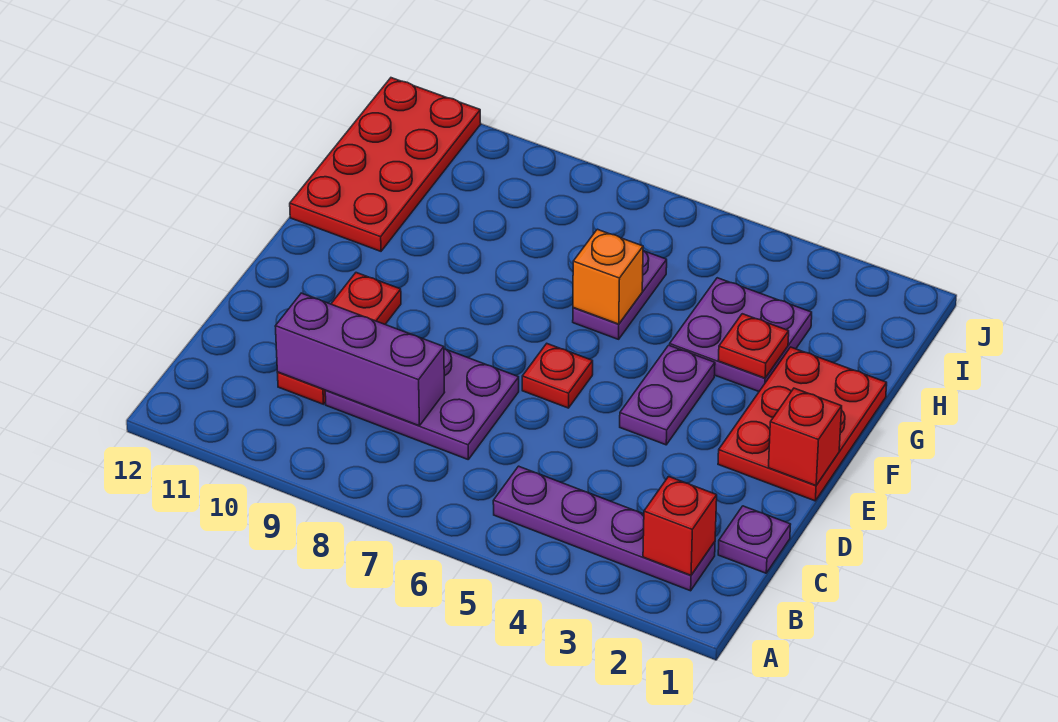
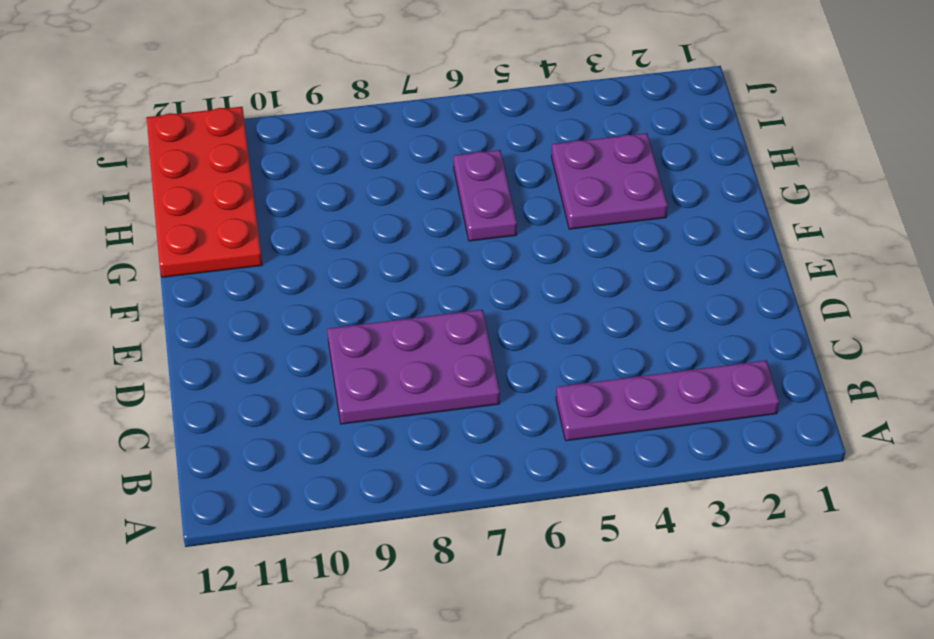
none -> purple 1x1 plate [718,506,791,573]
none -> red 1x3 plate [277,273,401,404]
none -> red 2x3 plate [718,347,887,501]

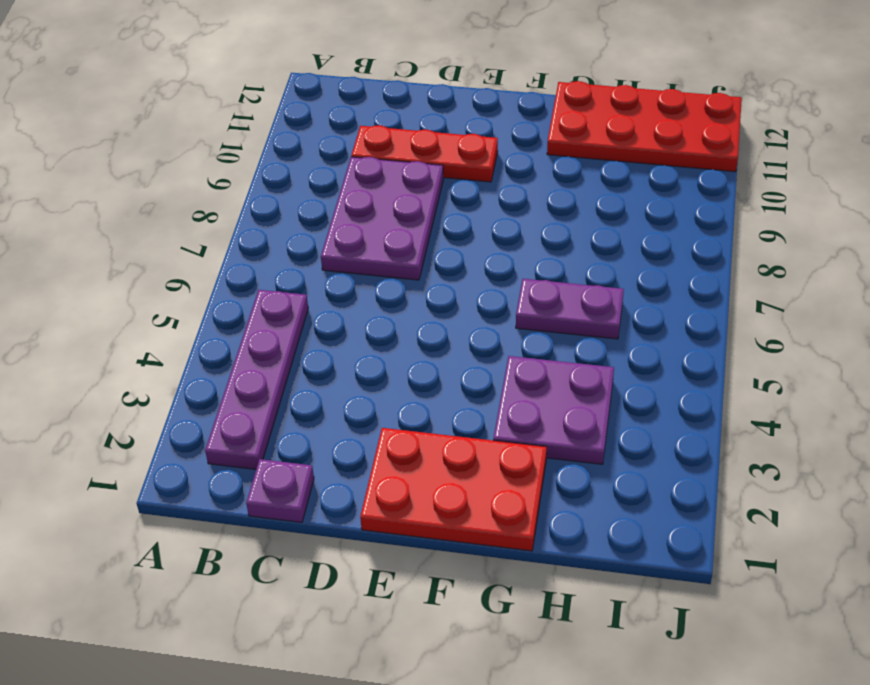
none -> purple 1x2 plate [620,345,715,445]
none -> red 1x1 plate [522,344,593,408]
none -> red 1x1 brick [643,477,717,575]

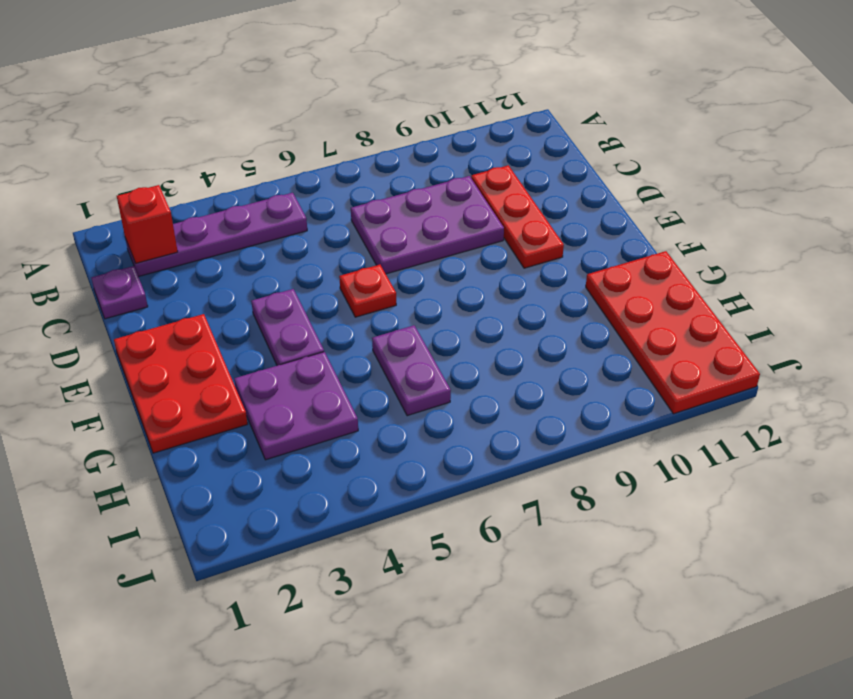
none -> purple 1x3 brick [275,293,445,426]
none -> red 1x1 brick [768,388,842,485]
none -> red 1x1 plate [718,314,789,378]

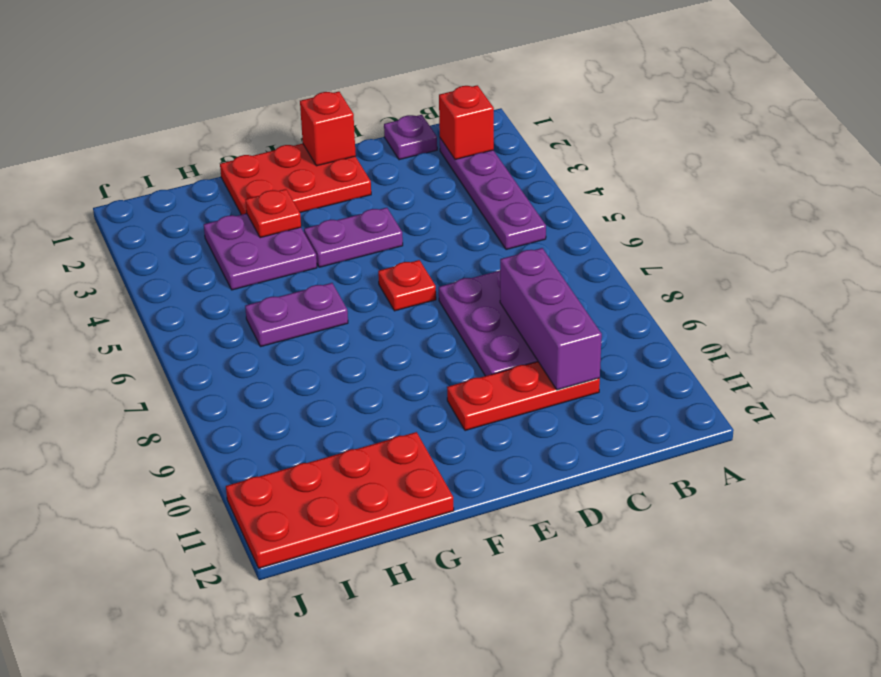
none -> orange 1x1 brick [573,229,643,324]

